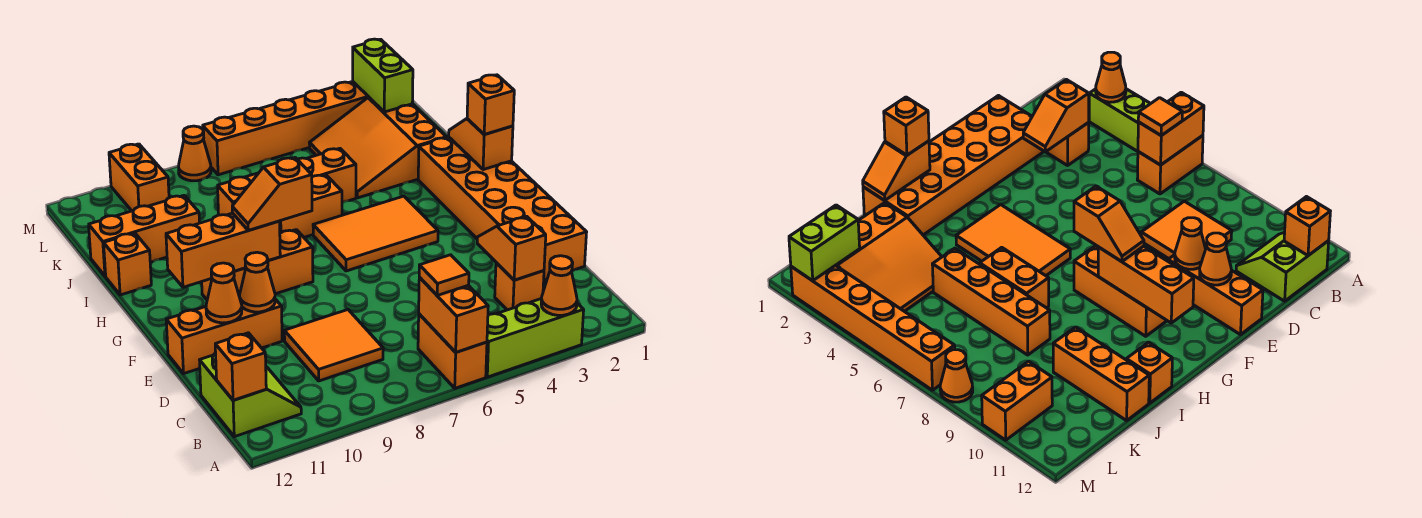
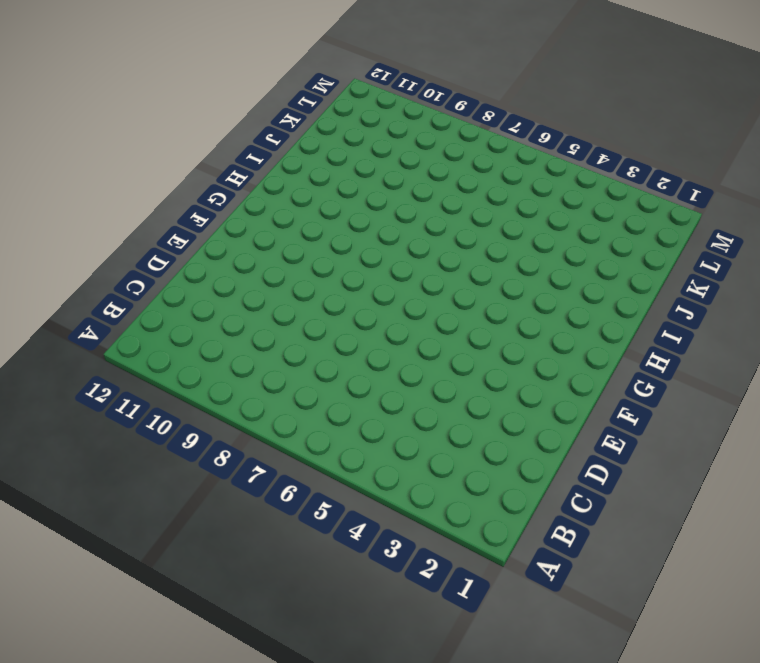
none -> lime 1x3 brick [486,299,584,377]
none -> orange 1x2 brick [418,314,487,388]
none -> lime 2x2 slope [200,353,301,437]

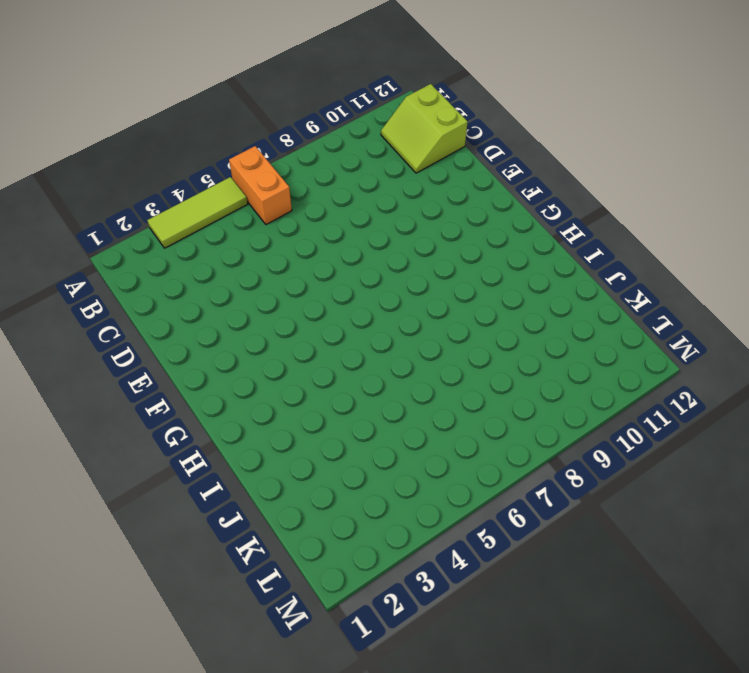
lime 1x3 tile [147,177,248,248] -> lime 1x3 brick [486,299,584,377]
none -> orange 1x1 brick [495,263,544,310]
none -> orange 2x2 tile [284,310,383,381]
none -> orange 2x6 brick [418,137,587,280]

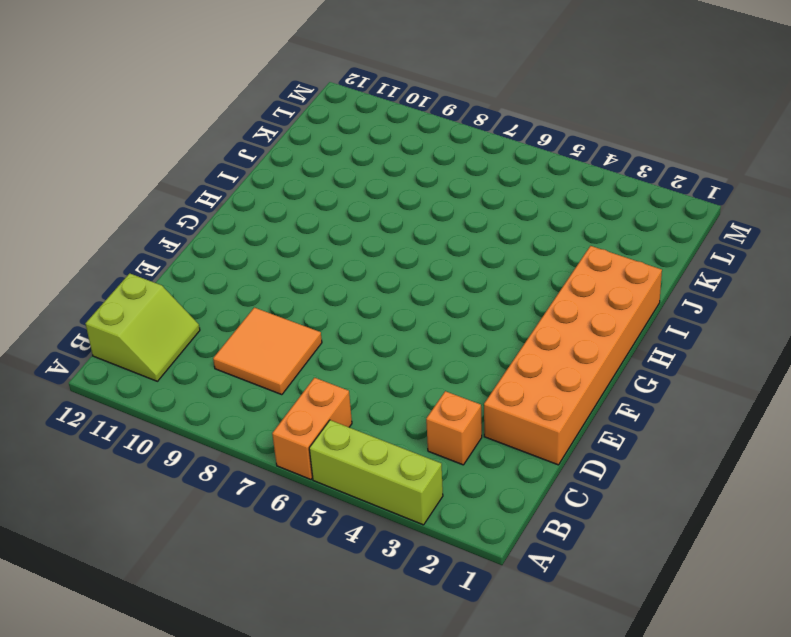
none -> orange 1x3 brick [166,296,282,373]
none -> orange 2x3 tile [313,196,438,271]
none -> orange 1x3 brick [202,230,313,299]

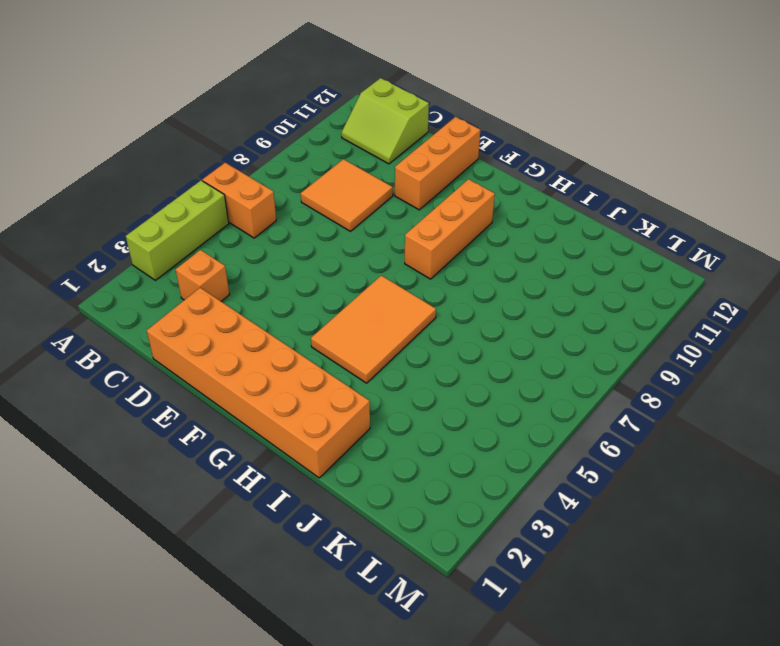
none -> orange 1x2 brick [280,175,342,237]
none -> orange 1x1 brick [104,233,151,295]
none -> orange 3x3 slope [309,97,446,198]

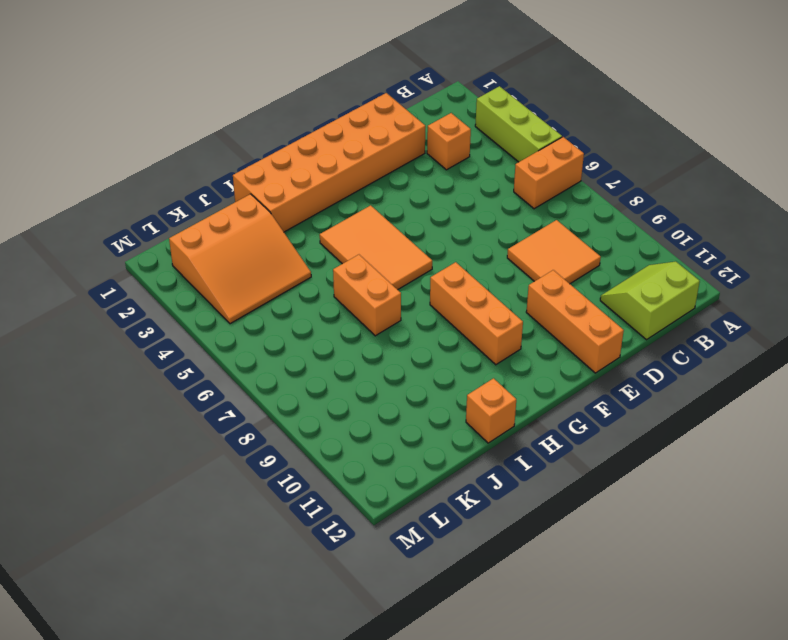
none -> orange 1x4 brick [218,148,356,215]
none -> orange 1x3 brick [89,196,199,276]
none -> orange 1x2 brick [109,144,169,211]

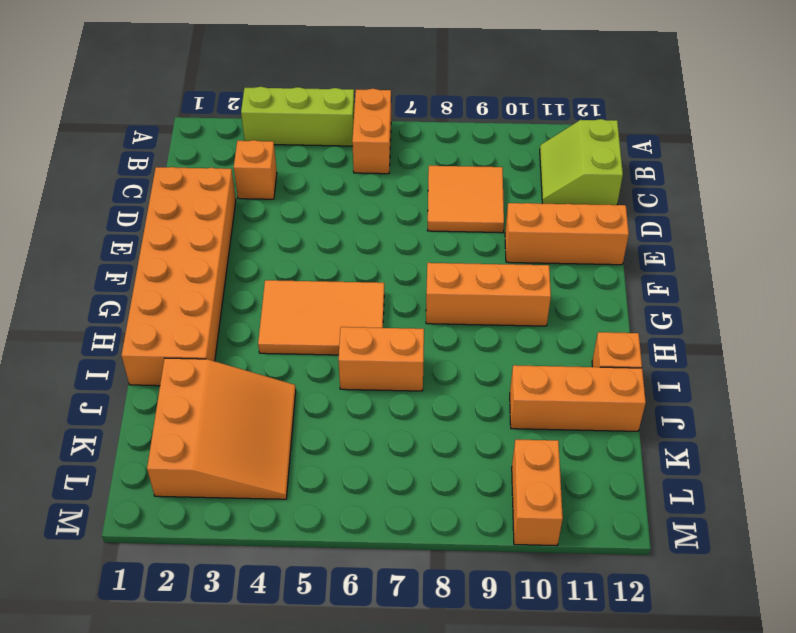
none -> orange 1x4 brick [218,148,356,215]
none -> orange 1x6 brick [203,82,368,175]
none -> orange 1x1 cone [179,126,211,181]

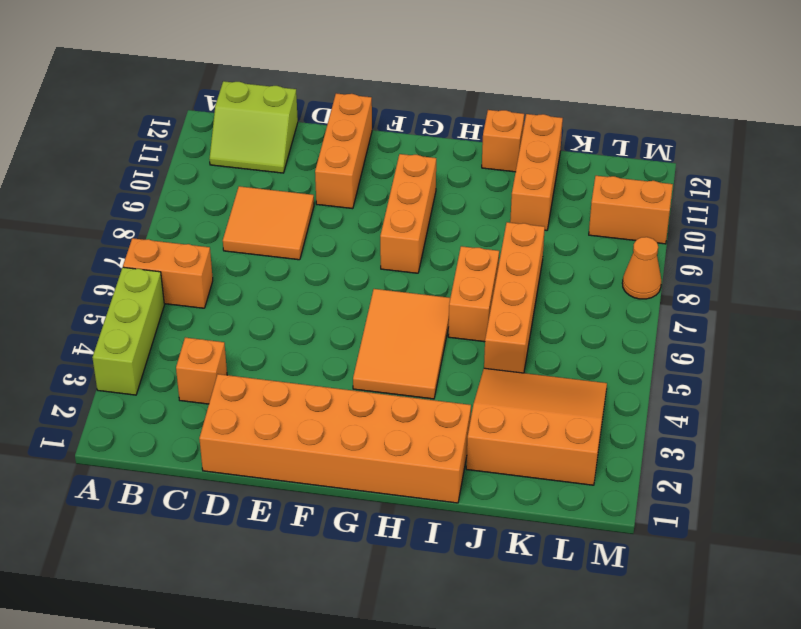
none -> orange 1x6 brick [203,82,368,175]
none -> orange 1x1 cone [541,256,577,315]
none -> orange 1x2 brick [419,277,488,352]

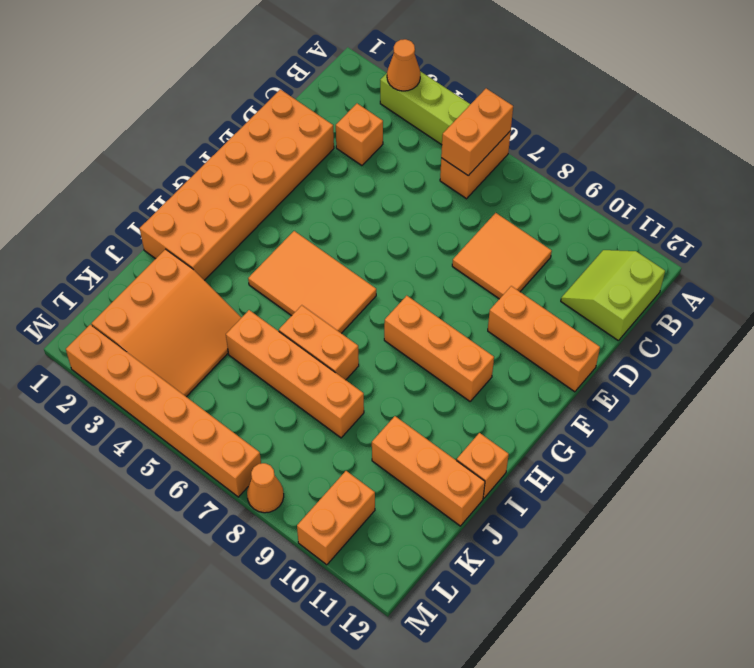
none -> orange 1x1 brick [215,333,266,400]
none -> orange 1x2 slope [477,217,546,280]
none -> orange 1x1 cone [240,252,275,312]

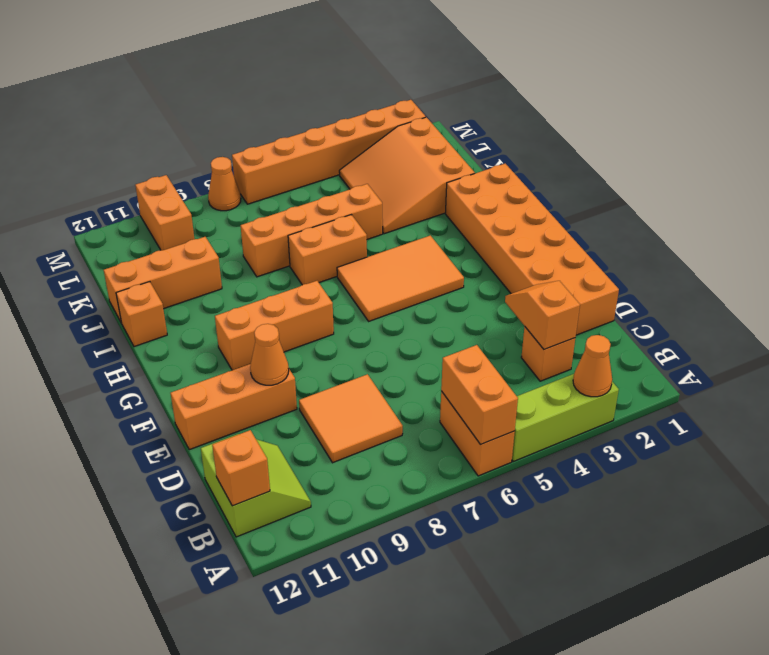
none -> orange 1x1 cone [206,263,242,323]
none -> orange 1x3 brick [166,213,280,287]
none -> orange 1x2 slope [449,119,513,170]

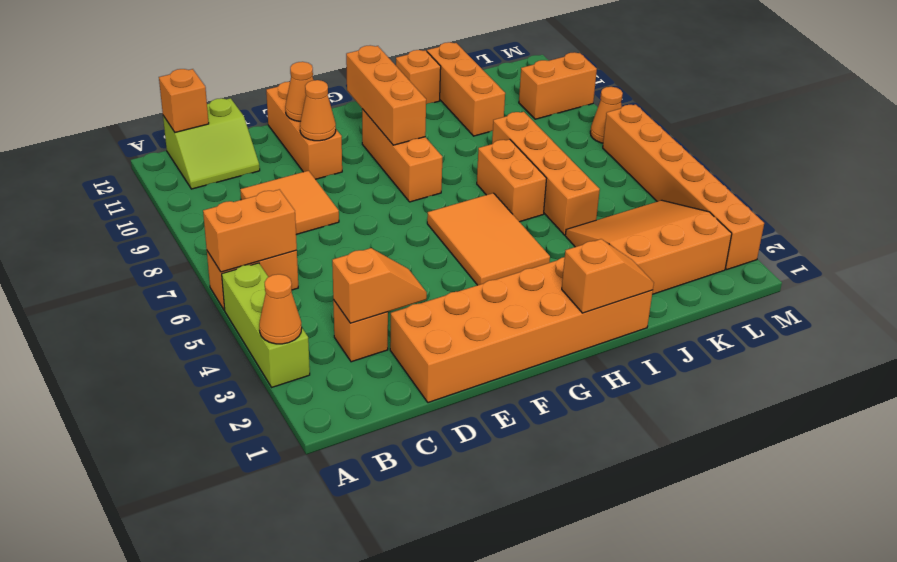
none -> lime 1x2 brick [353,39,413,112]
none -> orange 1x1 tile [419,255,469,295]
none -> orange 1x2 slope [232,158,312,230]

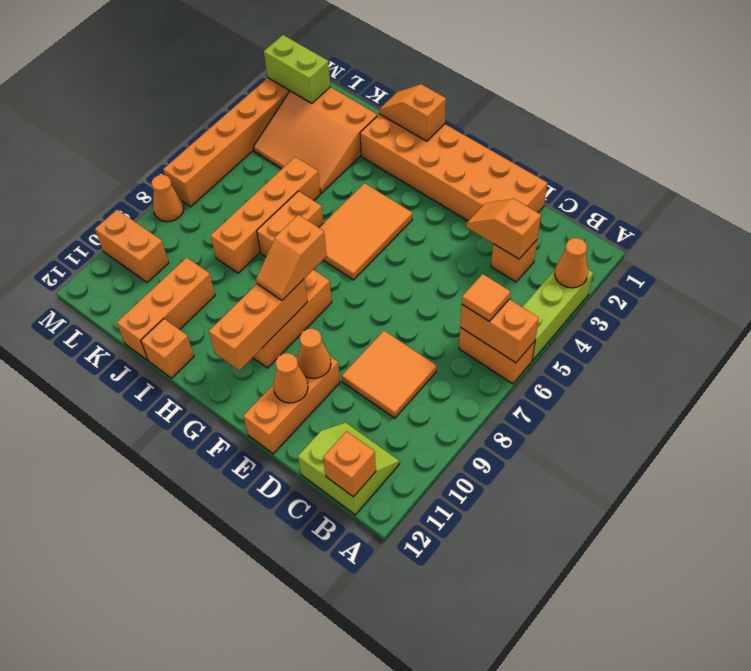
none -> orange 1x1 brick [467,75,514,135]

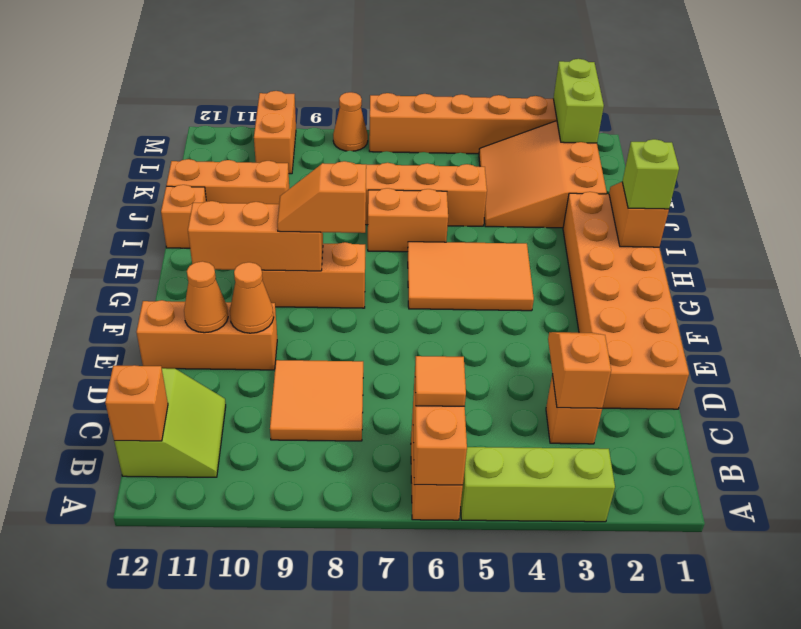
lime 1x1 brick [622,139,679,209] -> orange 1x1 brick [467,75,514,135]
none -> orange 1x1 cone [541,256,577,315]

